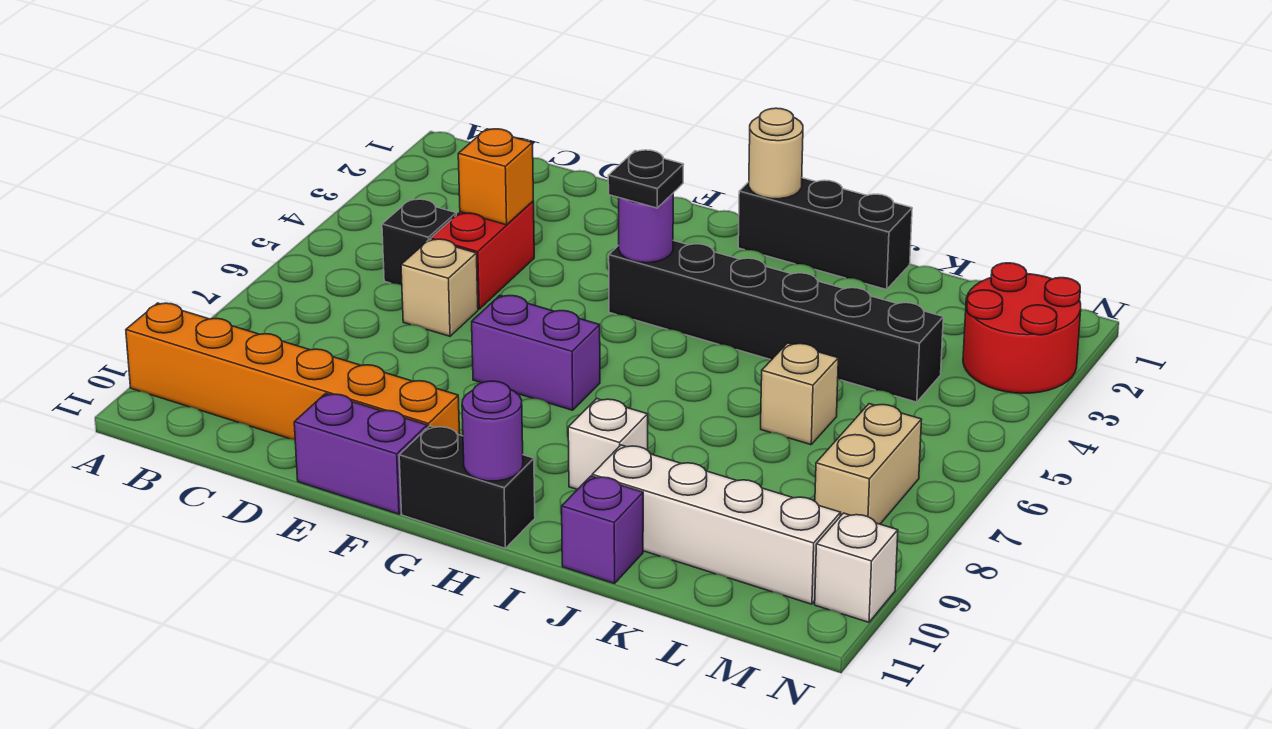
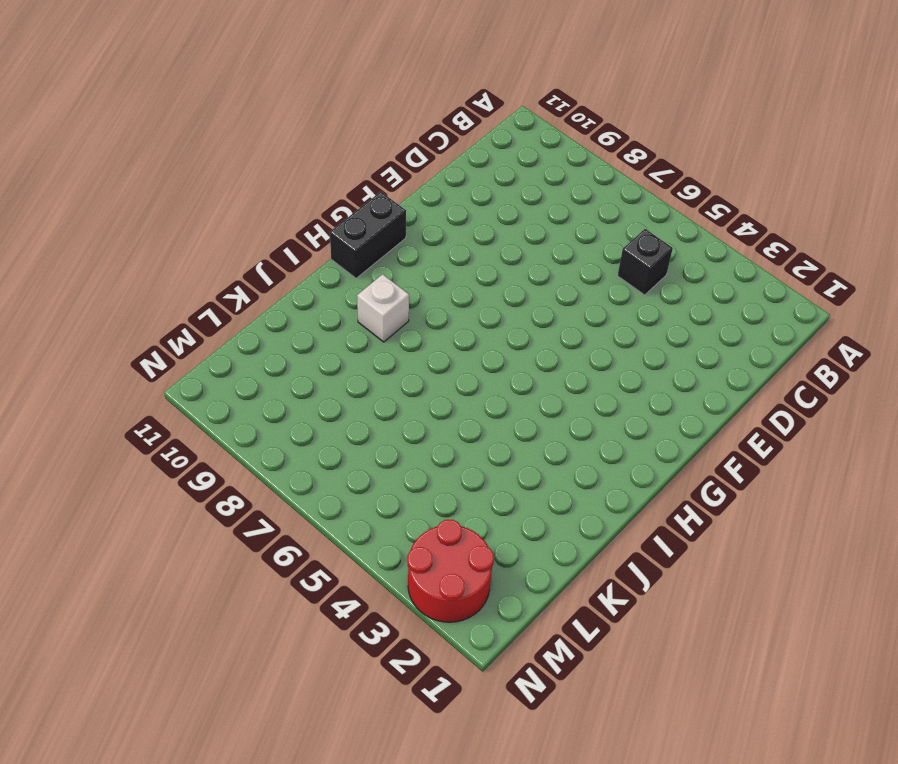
none -> orange 1x6 brick [126,303,460,440]
none -> red 1x2 brick [431,201,534,309]
none -> tan 1x1 brick [401,239,478,336]

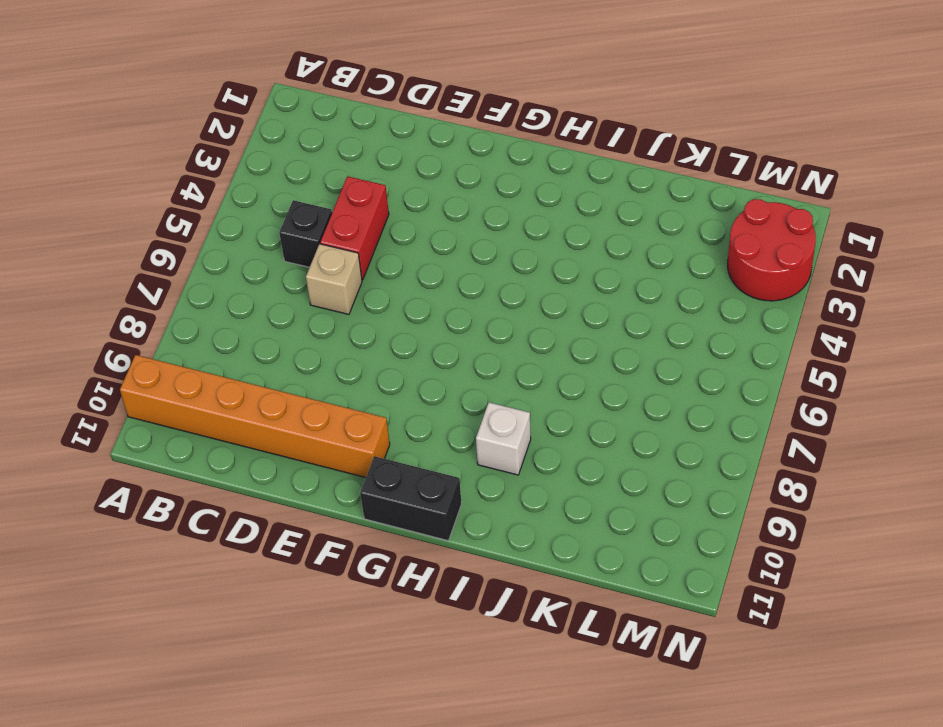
none -> purple 1x2 brick [294,394,427,514]
none -> purple 1x2 brick [472,295,600,410]
none -> black 1x6 brick [609,241,943,402]

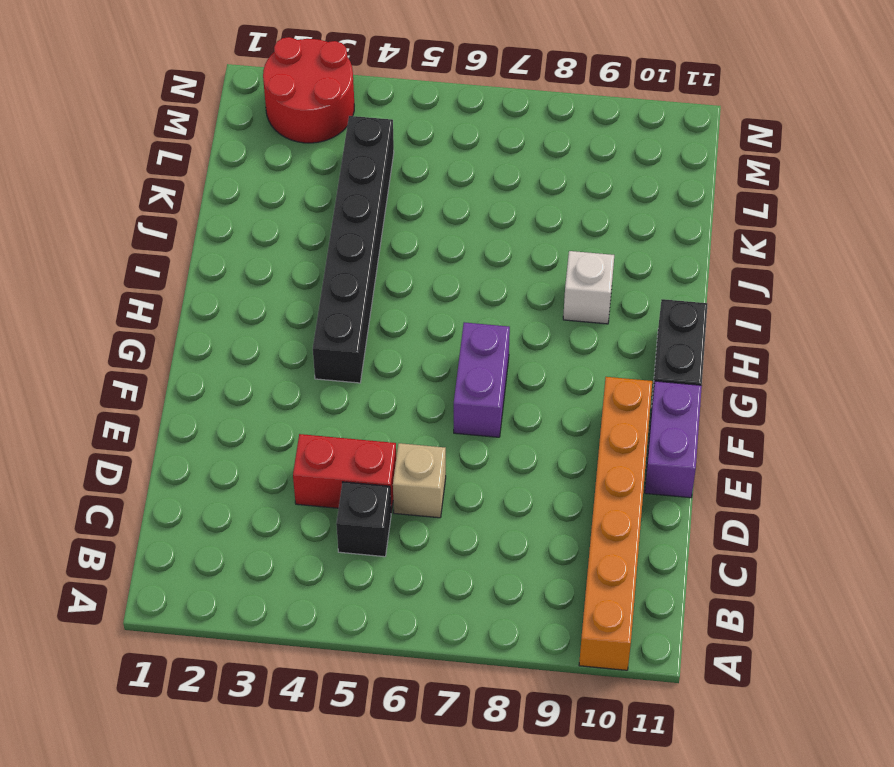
none -> black 1x3 brick [738,178,912,290]
none -> white 1x4 brick [592,445,841,604]
none -> purple 1x1 brick [562,476,643,584]

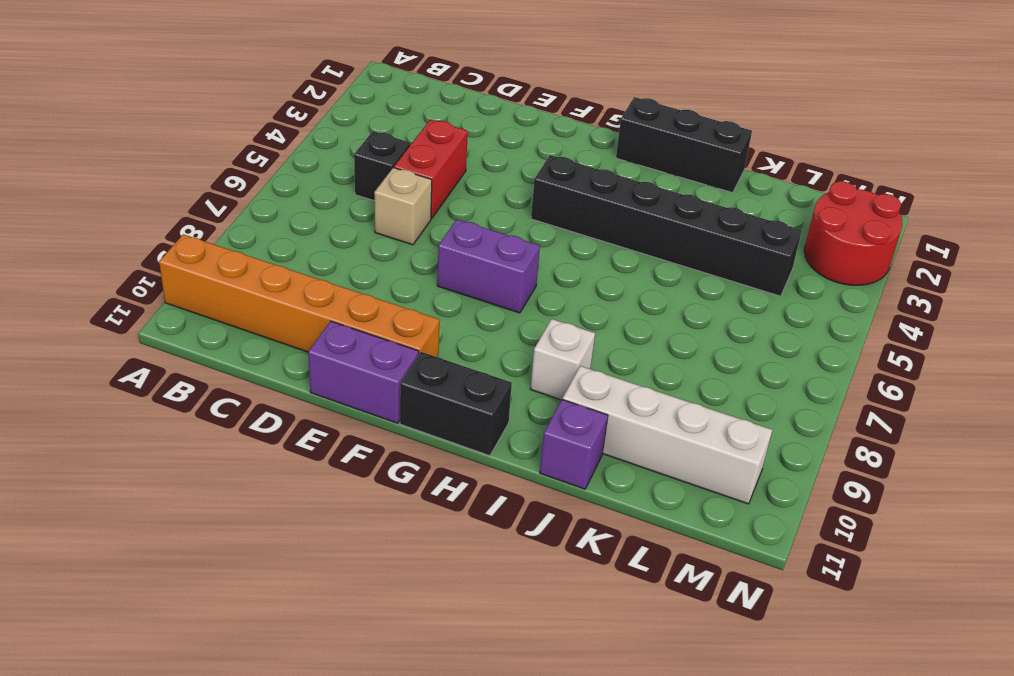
none -> tan 1x1 brick [761,343,838,445]
none -> tan 1x2 brick [815,404,922,524]
none -> white 1x1 brick [815,513,898,622]

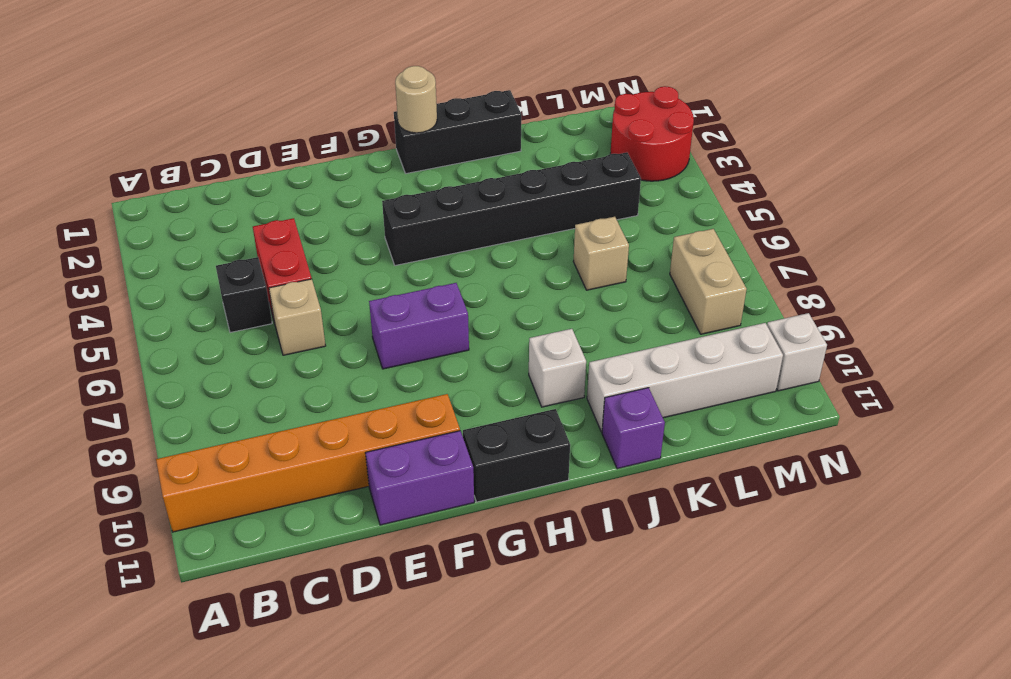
none -> orange 1x1 brick [458,129,533,225]
none -> purple 1x1 round brick [619,194,673,263]
none -> purple 1x1 round brick [462,381,523,481]

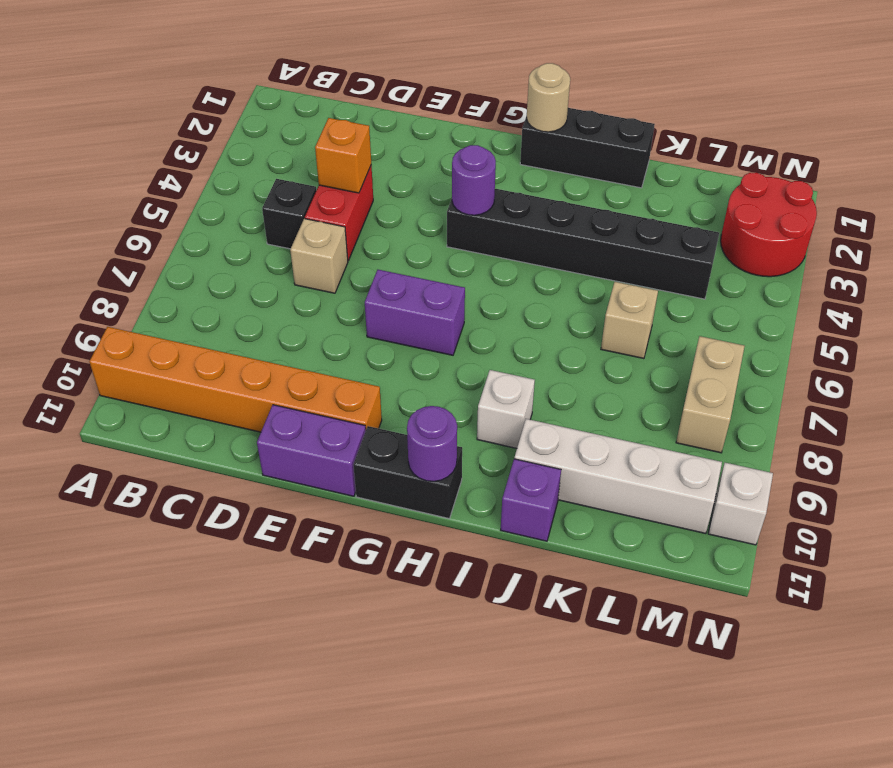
none -> black 1x1 plate [608,150,684,208]

